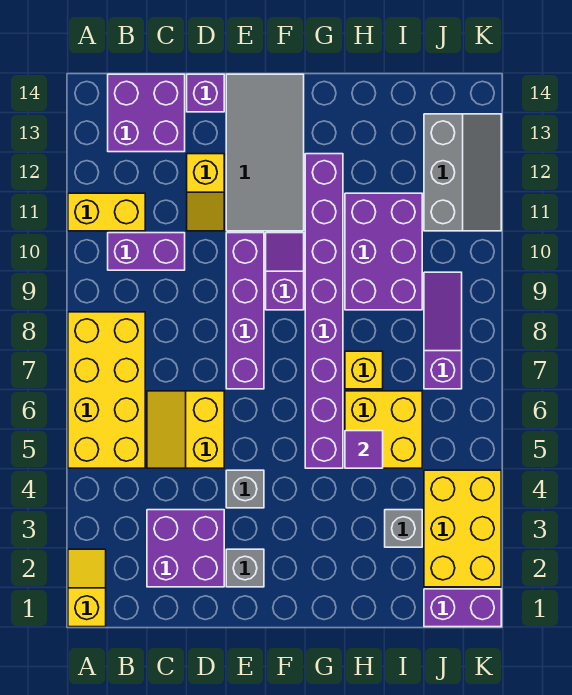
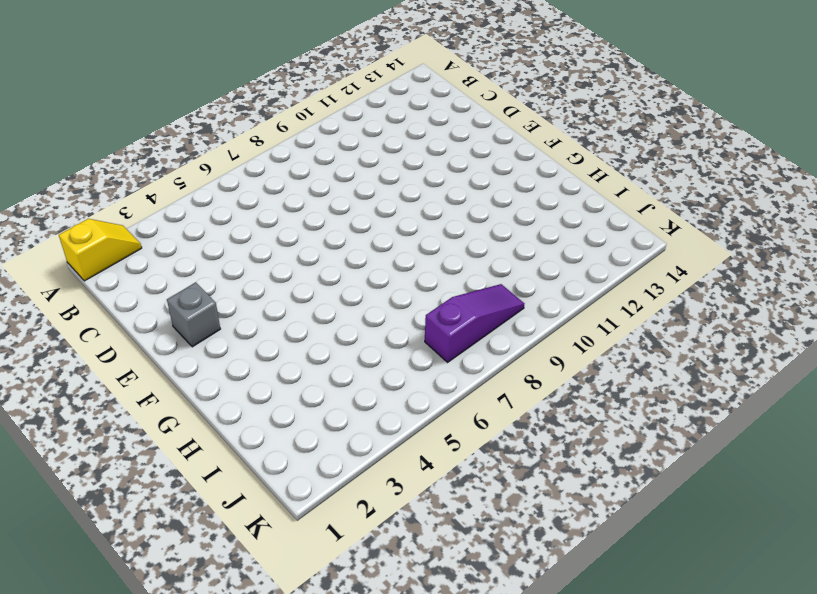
none -> yellow 2x4 brick [68,312,145,468]
none -> yellow 1x2 brick [68,193,145,231]
none -> purple 1x2 brick [108,233,185,270]

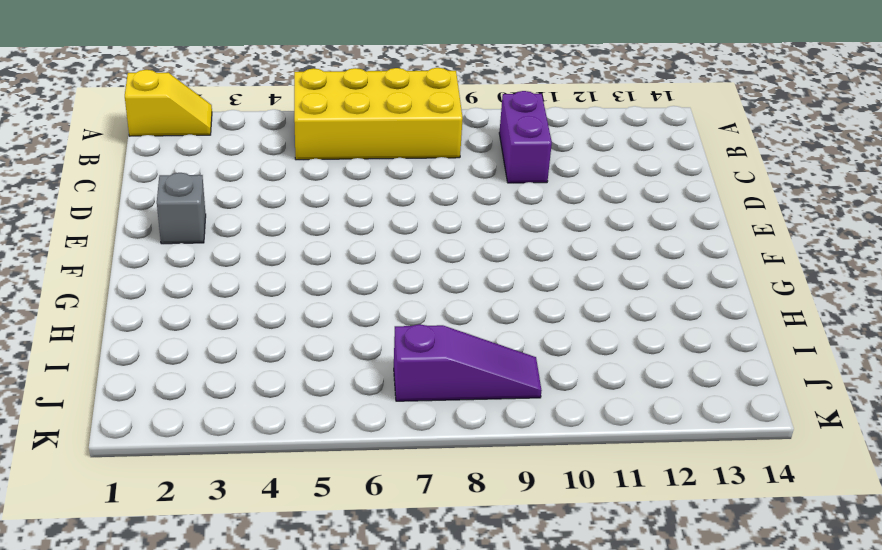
none -> yellow 1x2 brick [68,193,145,231]
none -> purple 2x2 brick [108,74,185,152]
none -> purple 2x2 brick [147,510,224,587]

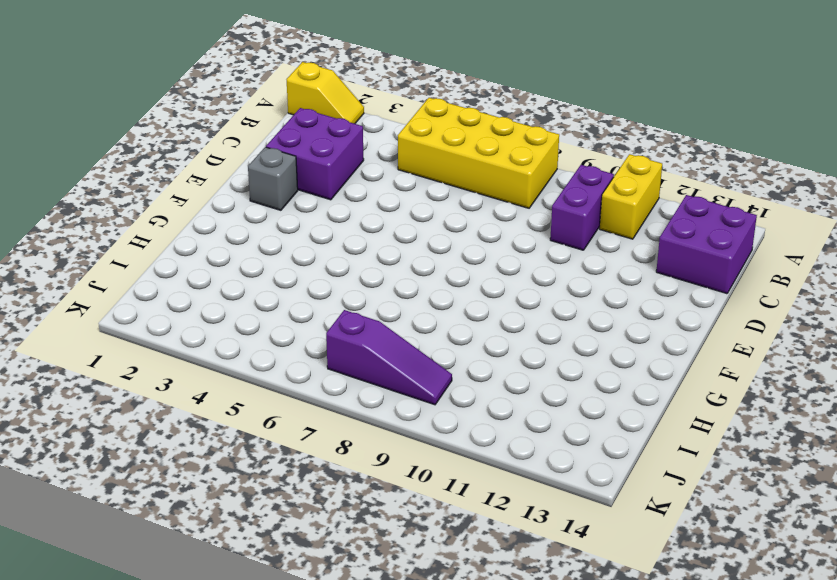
none -> yellow 2x2 slope [147,391,224,468]
none -> yellow 1x2 slope [187,154,224,231]
none -> purple 1x1 brick [187,74,224,112]

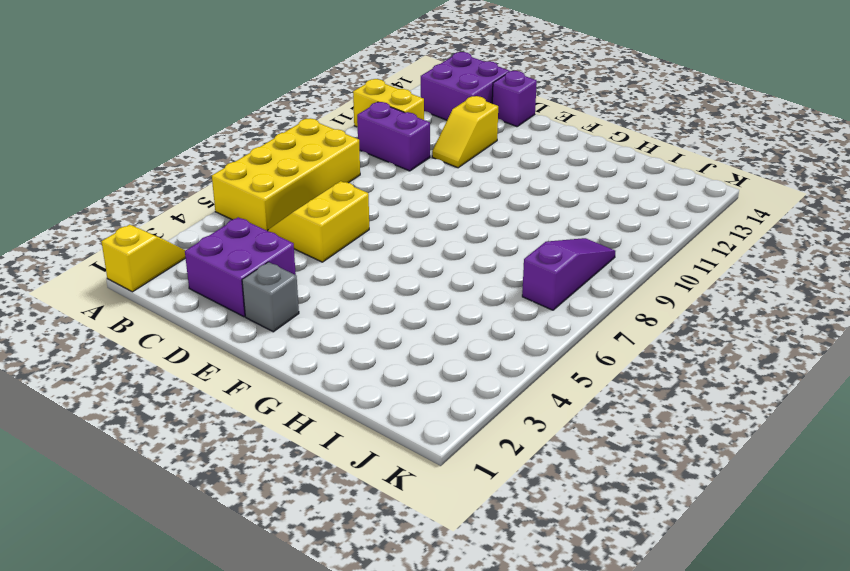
none -> grey 1x1 brick [226,470,264,508]
none -> purple 1x4 brick [226,233,264,389]
none -> grey 2x4 tile [226,74,304,231]

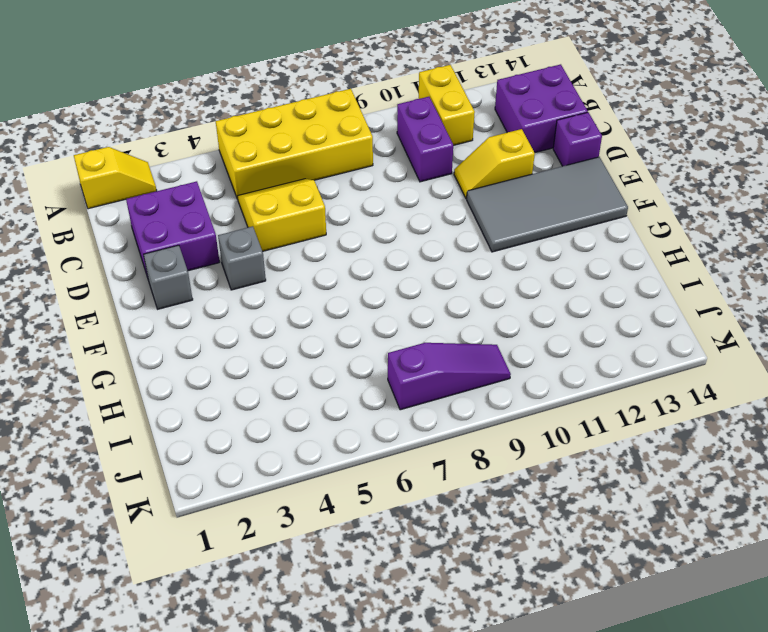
none -> purple 1x4 brick [226,233,264,389]
none -> purple 1x2 slope [266,233,304,310]
none -> purple 1x8 brick [305,154,343,468]

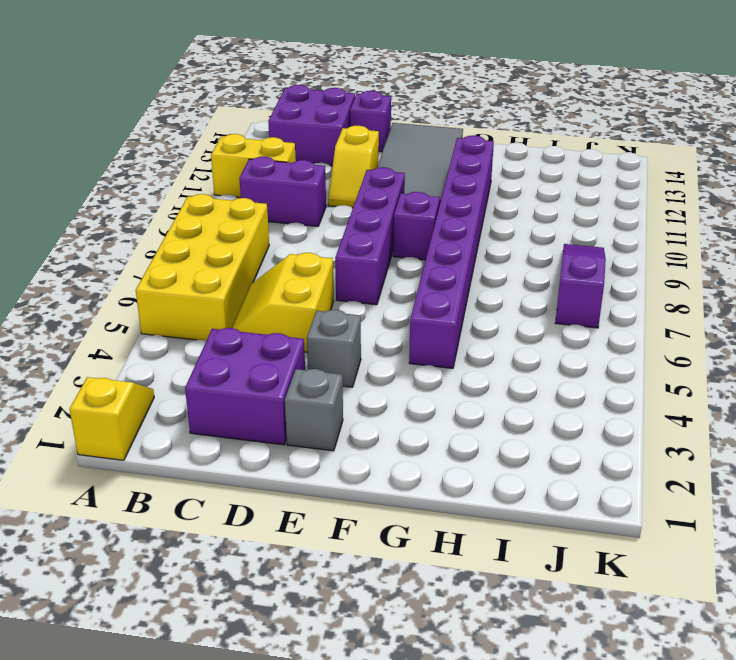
none -> yellow 2x2 brick [345,391,422,468]
none -> yellow 1x1 brick [345,351,383,389]
none -> purple 2x3 brick [345,193,422,310]

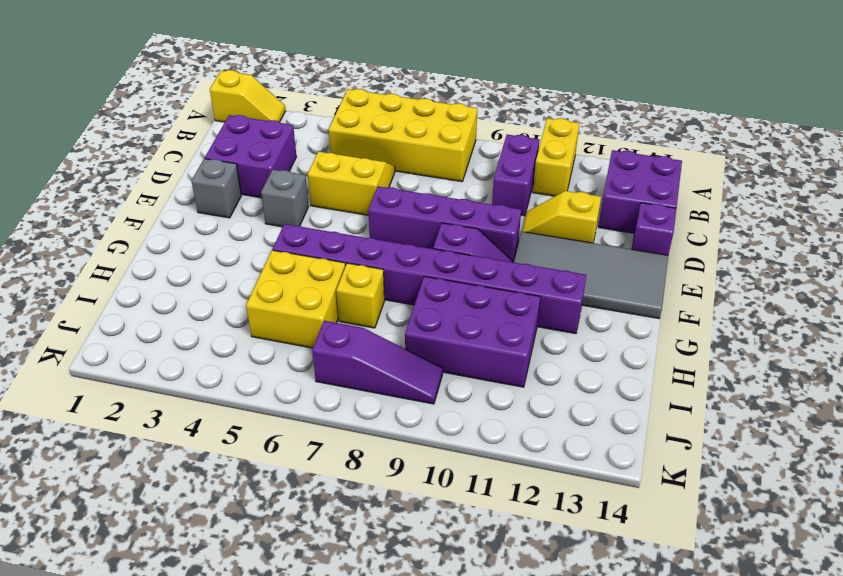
none -> grey 1x1 brick [385,510,422,547]
none -> purple 1x2 brick [424,589,501,627]
none -> yellow 2x3 brick [424,470,501,587]

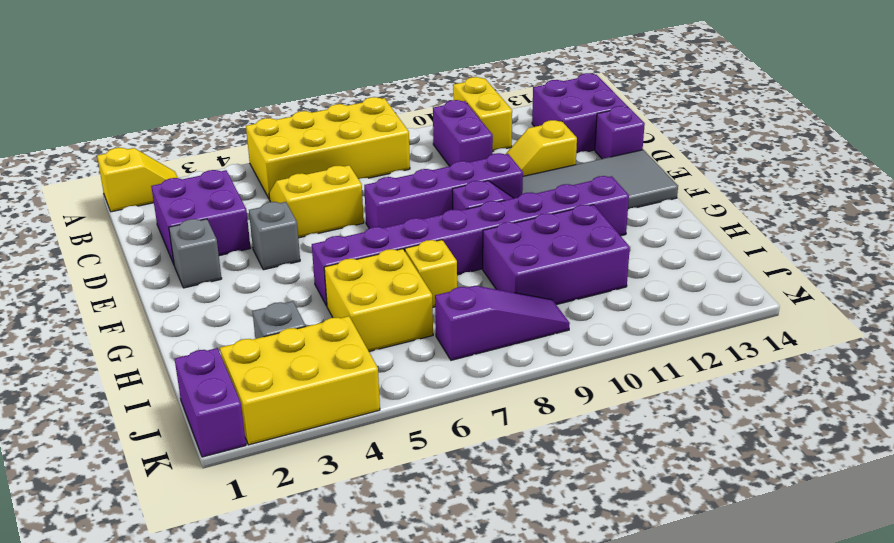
none -> grey 2x3 slope [424,114,501,231]
none -> purple 1x1 tile [345,431,383,468]

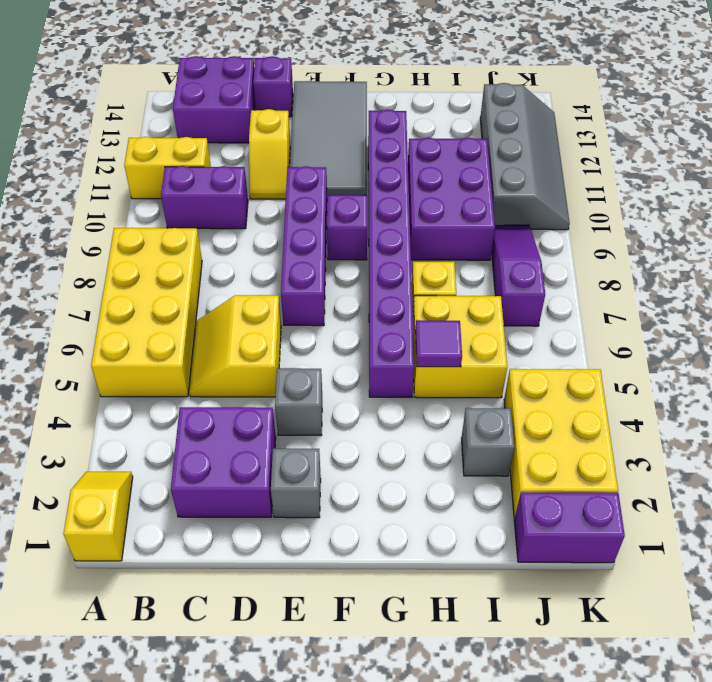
grey 2x4 slope [480,83,570,230] -> grey 2x3 slope [424,114,501,231]

